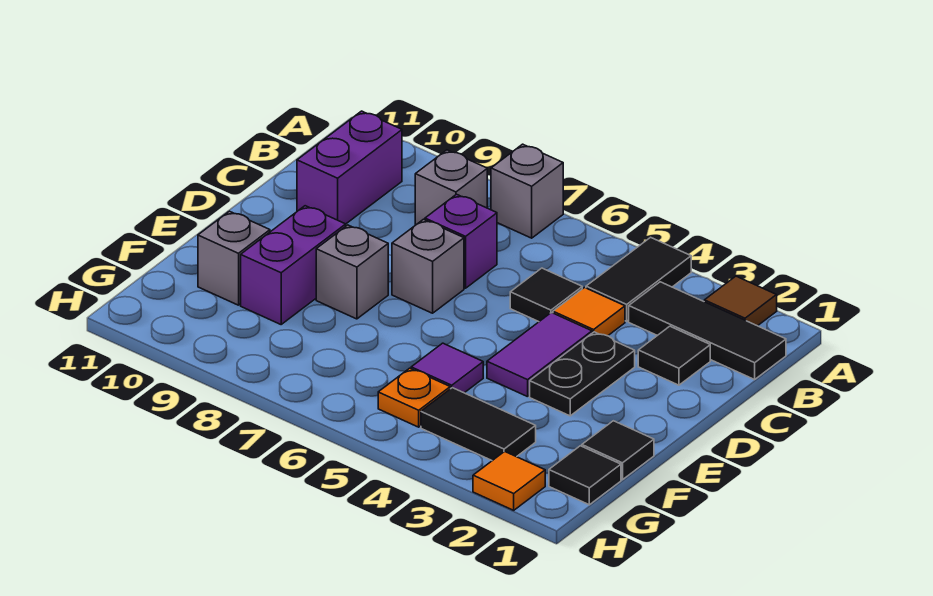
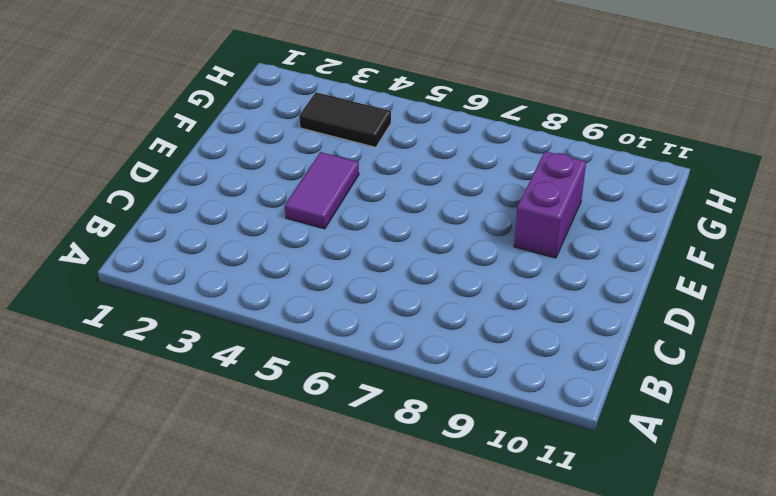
none -> brown 1x1 tile [704,276,777,326]
none -> black 1x2 tile [586,237,691,321]
none -> grey 1x1 brick [491,144,563,238]

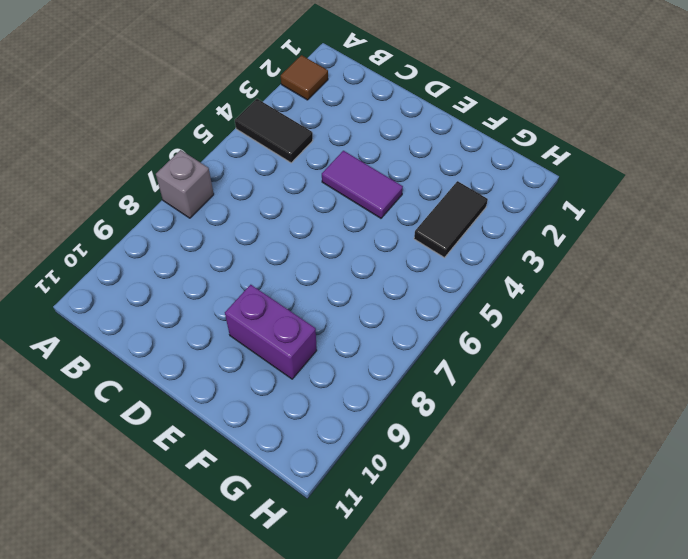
none -> black 1x3 tile [629,282,786,380]
none -> grey 1x1 brick [415,150,487,225]
none -> purple 1x2 brick [297,111,402,224]

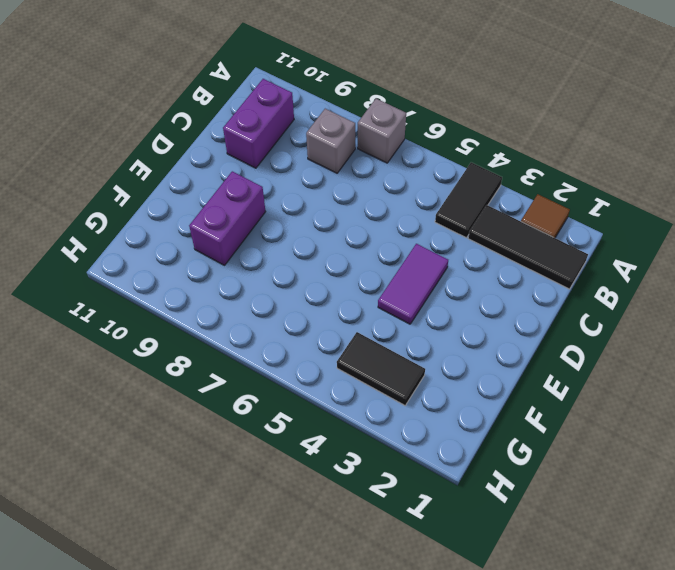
none -> black 1x1 tile [638,326,710,385]
none -> orange 1x1 tile [553,288,625,336]
none -> black 1x1 tile [510,268,582,322]

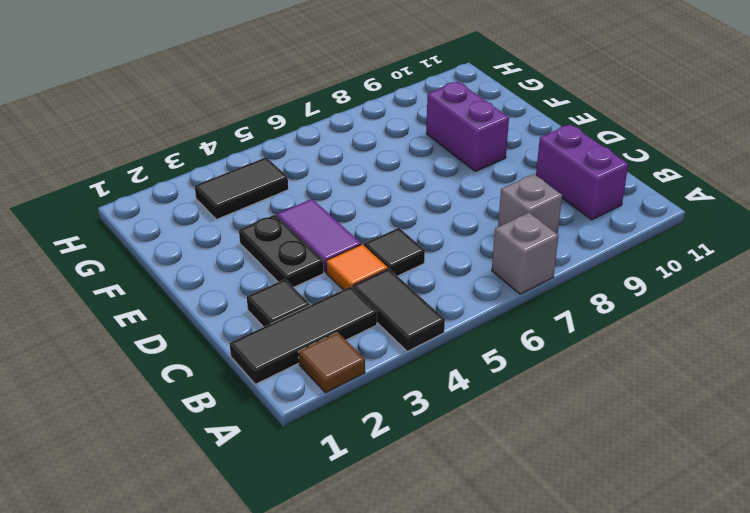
none -> purple 1x1 brick [425,194,497,288]
none -> grey 1x1 brick [392,219,464,313]
none -> grey 1x1 brick [316,225,388,319]

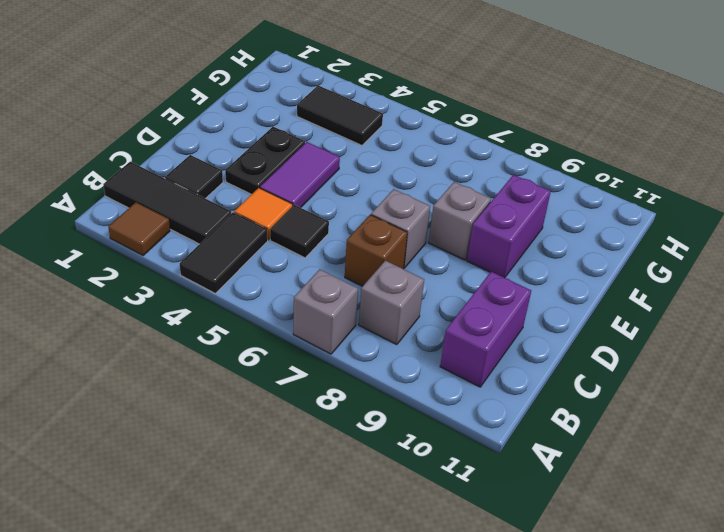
brown 1x1 brick [345,215,407,286] -> purple 1x1 brick [425,194,497,288]
none -> black 1x1 tile [582,421,654,480]
none -> purple 1x1 tile [411,343,483,393]
none -> grey 1x1 brick [198,211,270,305]

